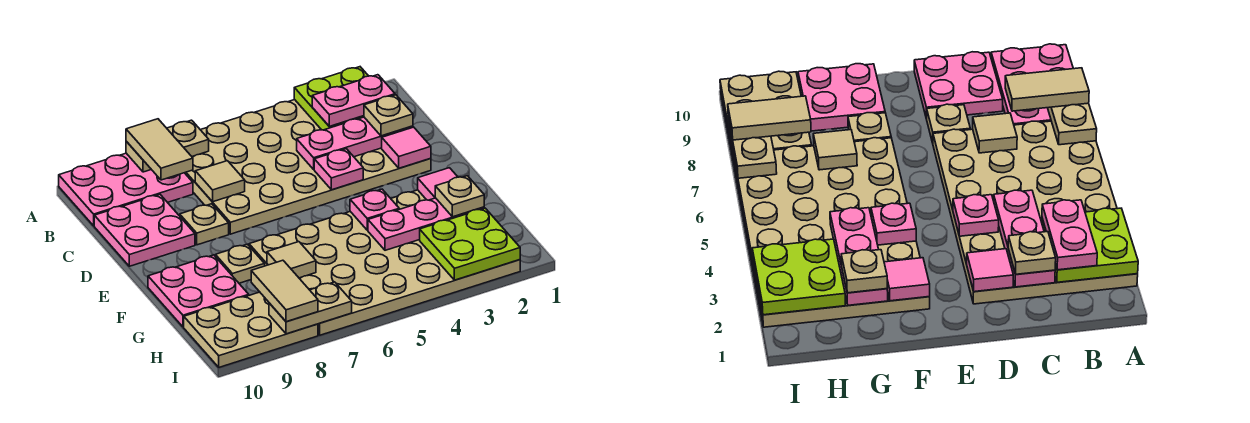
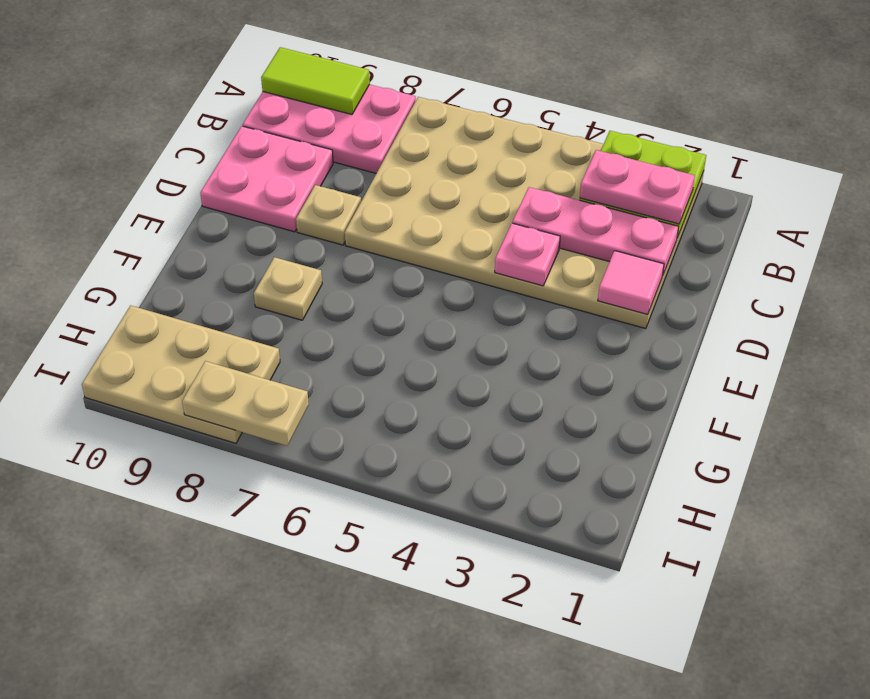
lime 1x2 tile [261,47,370,114] -> none
none -> tan 4x6 plate [249,190,520,335]
none -> pink 2x2 plate [148,255,249,327]
none -> tan 1x2 plate [126,120,209,172]

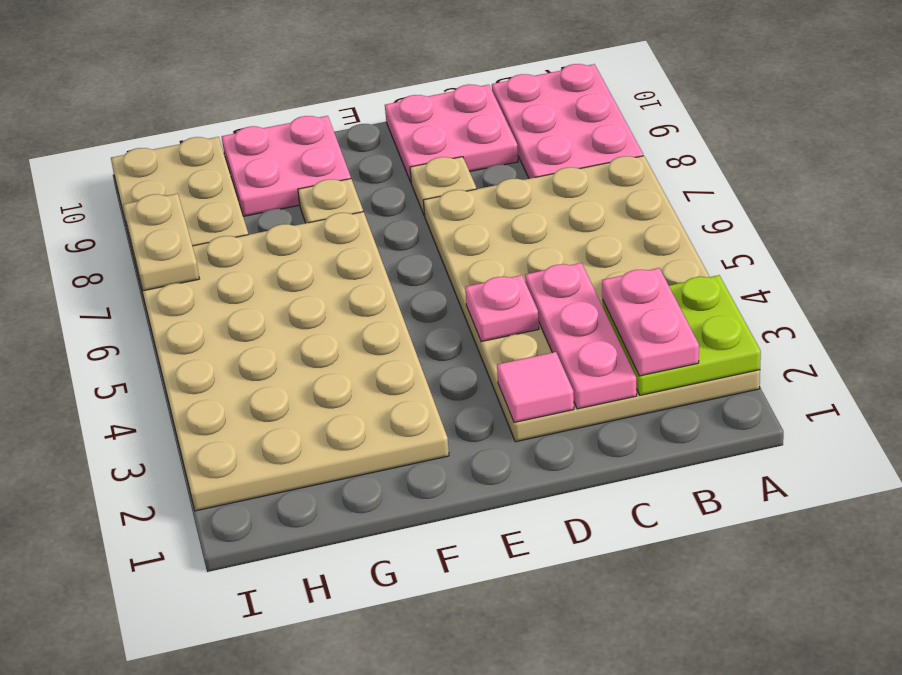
none -> tan 1x2 plate [126,120,209,172]
none -> tan 1x1 tile [195,161,245,202]
none -> pink 1x1 tile [418,168,457,200]

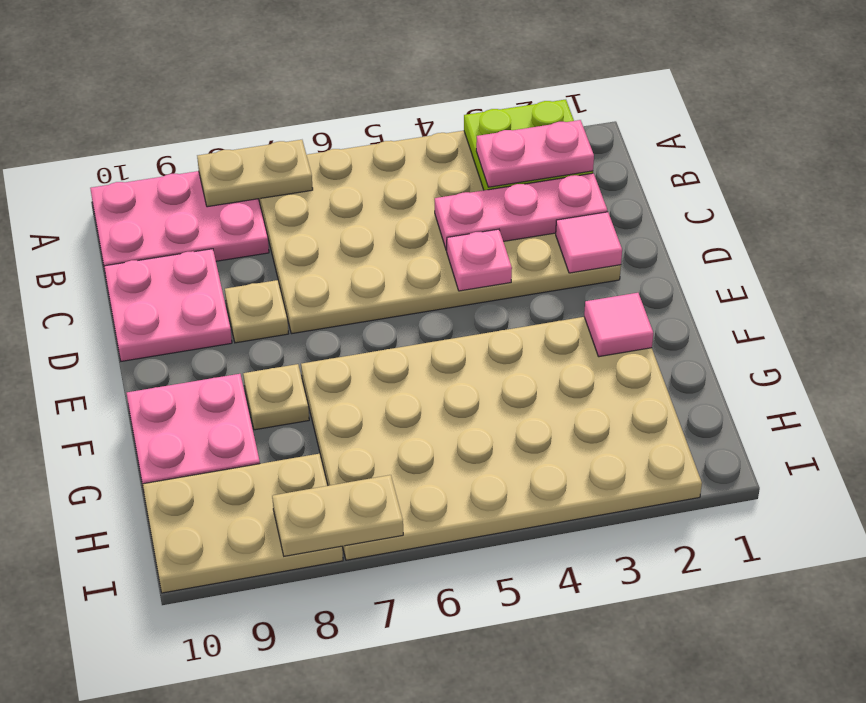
none -> tan 1x1 tile [195,161,245,202]
none -> pink 1x1 plate [350,189,399,230]
none -> pink 1x3 plate [368,198,484,250]

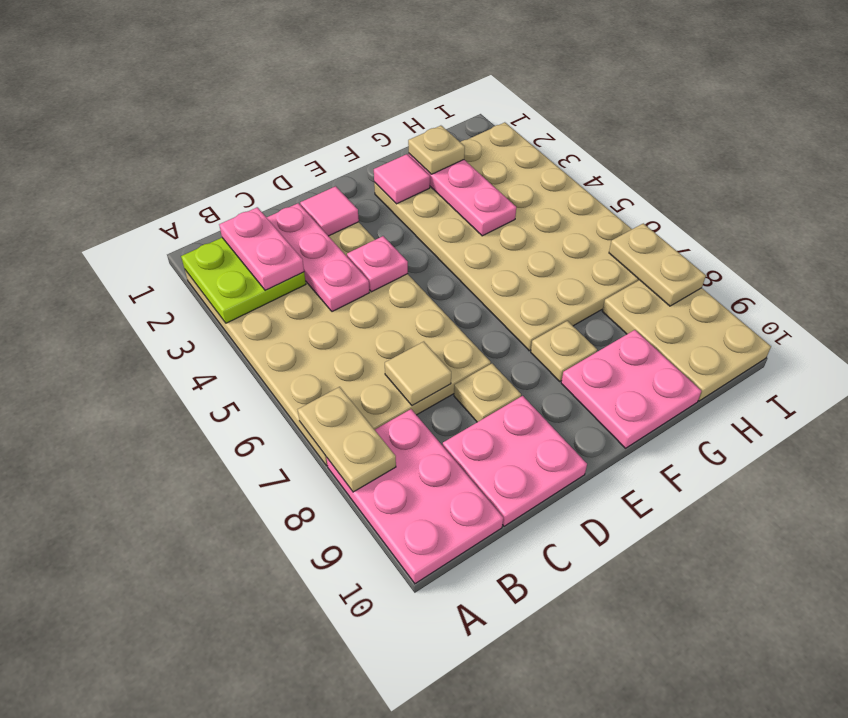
none -> pink 1x1 plate [350,189,399,230]
none -> tan 1x1 tile [267,242,316,278]
none -> lime 2x2 plate [420,208,520,280]

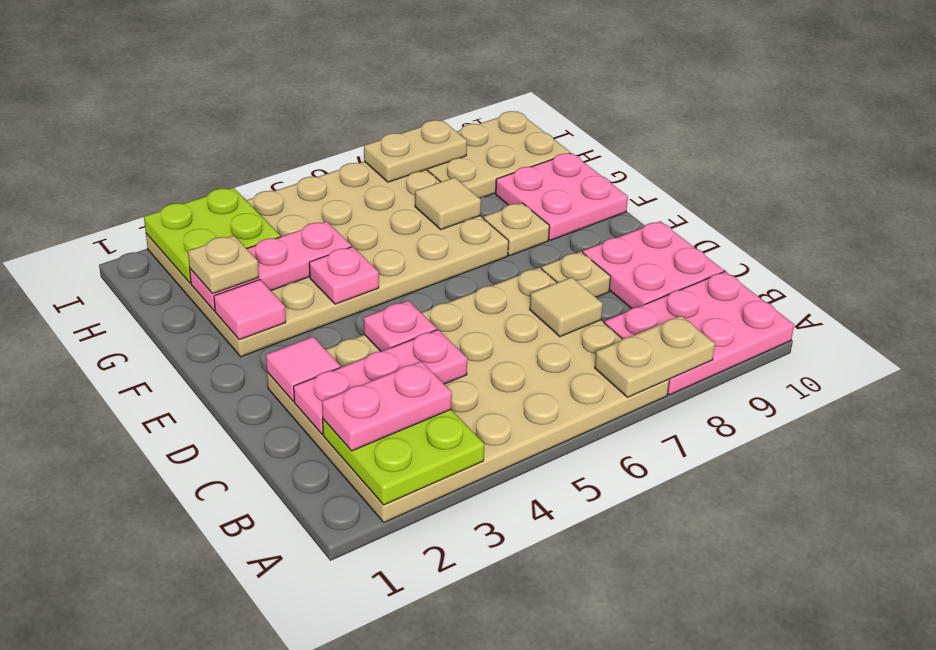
none -> tan 1x2 tile [126,119,193,180]
none -> tan 1x1 plate [364,95,413,136]
none -> tan 1x2 tile [251,260,318,322]

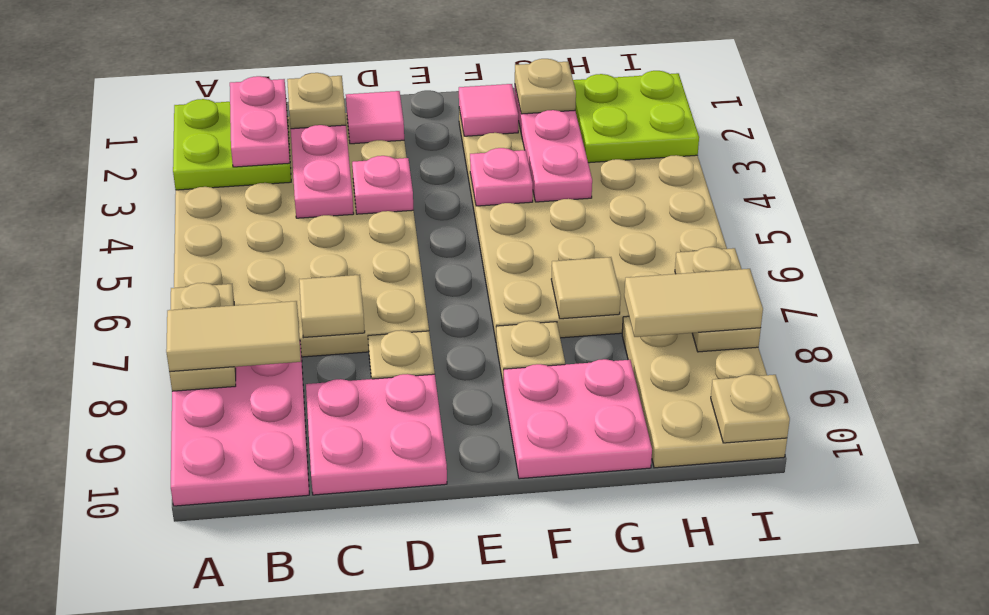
tan 1x1 plate [711,374,790,443] -> none

